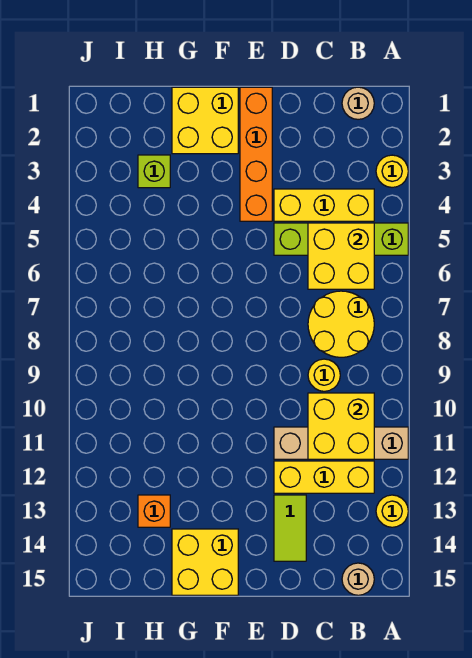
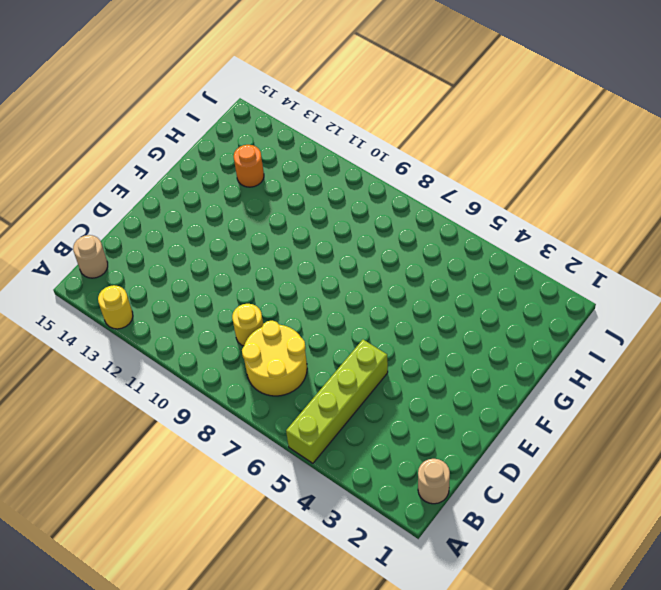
orange 1x1 round brick [234,145,264,187] -> orange 1x1 brick [138,495,170,527]
none -> yellow 1x1 round brick [376,155,408,187]
none -> tan 1x4 brick [274,427,408,459]
none -> yellow 1x3 brick [274,189,374,221]

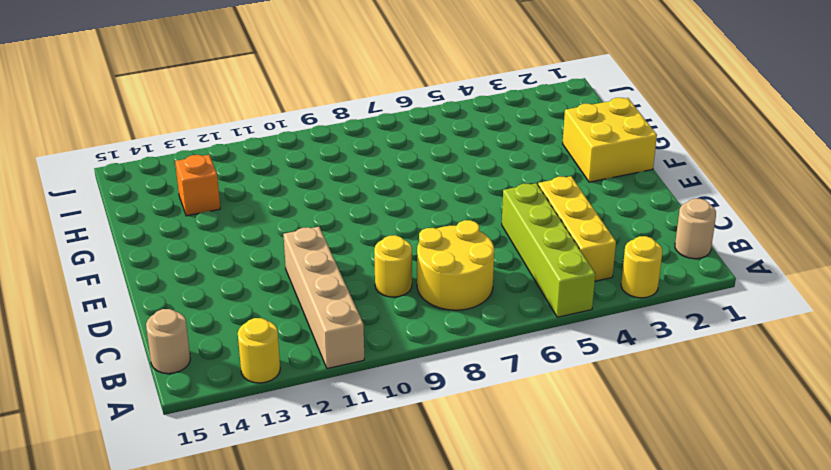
none -> yellow 1x3 brick [274,461,374,493]
none -> lime 1x2 tile [274,495,306,561]
none -> orange 1x4 brick [240,87,272,221]

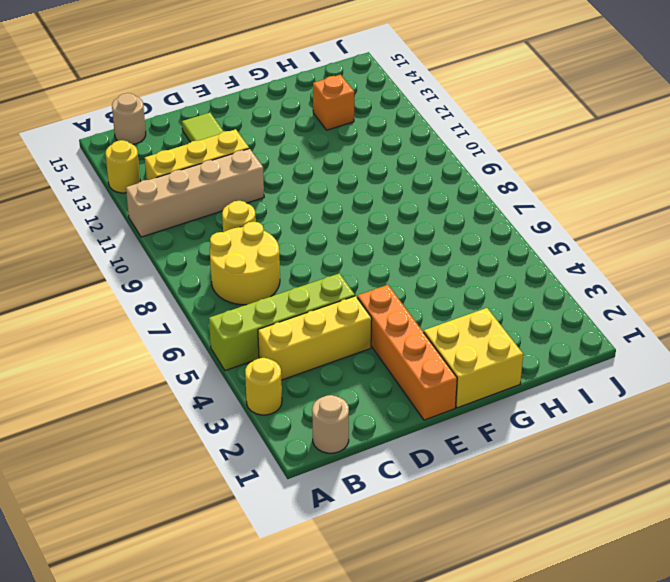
none -> yellow 2x2 brick [172,529,238,595]
none -> lime 1x1 brick [138,155,170,188]
none -> yellow 2x2 brick [308,223,374,289]

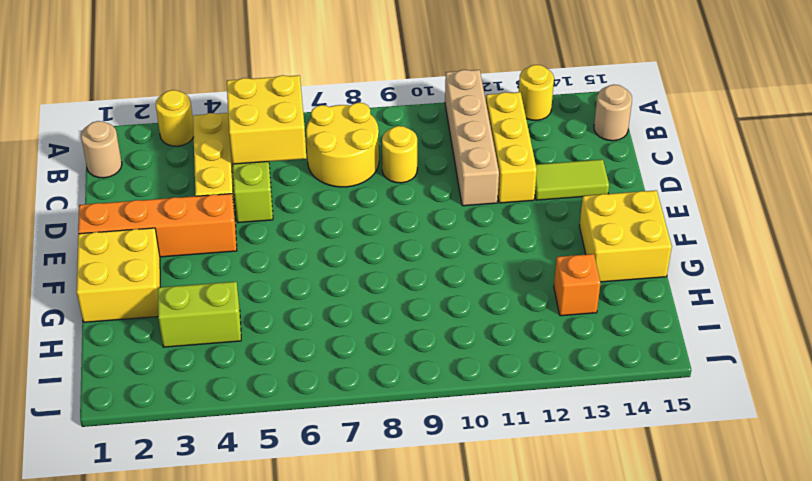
lime 1x2 brick [158,282,241,347] -> lime 1x1 brick [138,155,170,188]
none -> yellow 2x2 brick [308,393,374,459]

